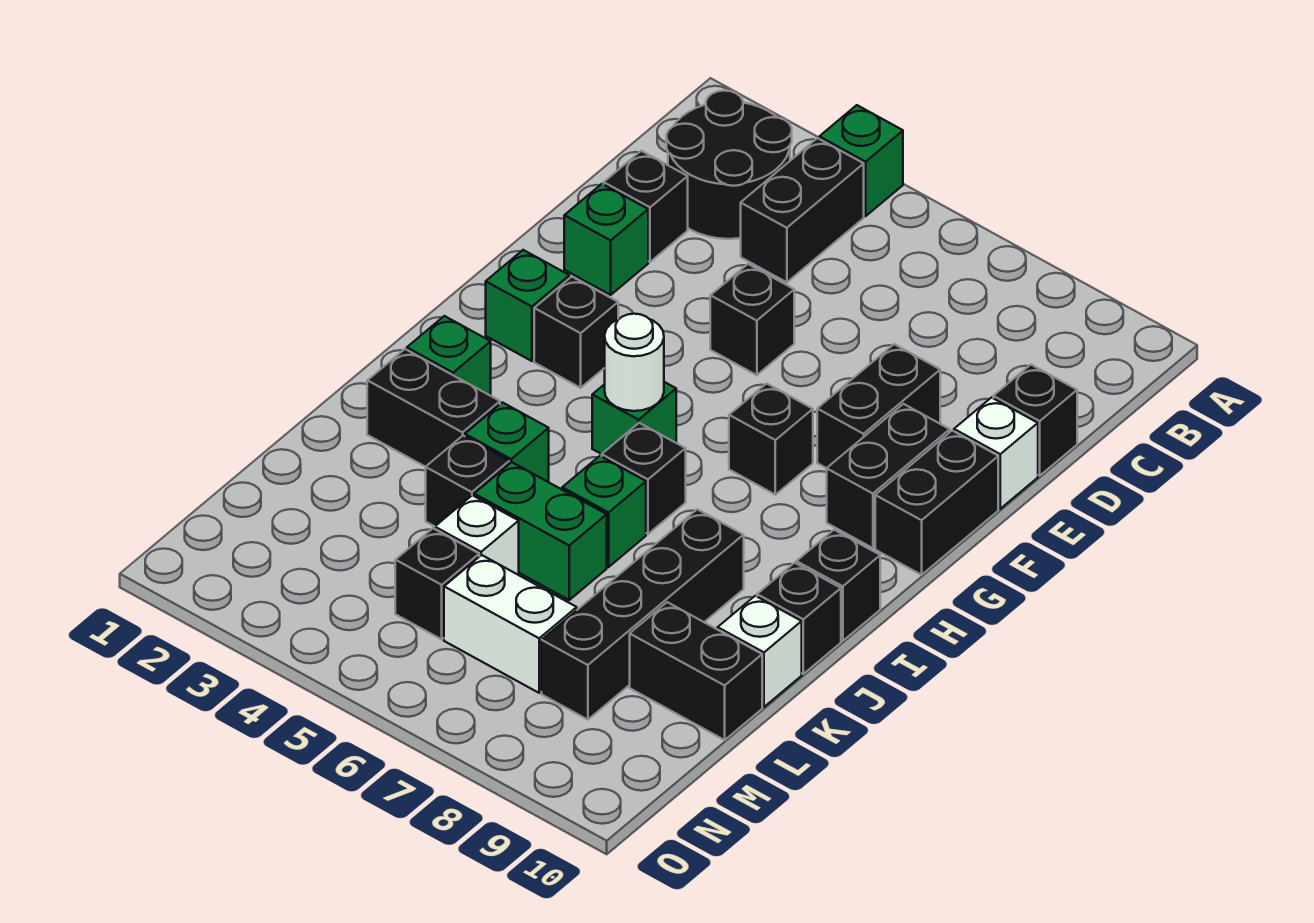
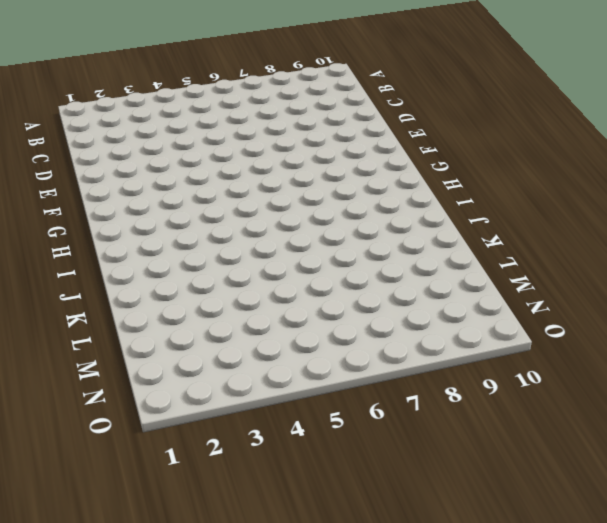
none -> green 1x1 brick [819,105,903,216]
none -> black 2x2 round brick [666,91,792,239]
none -> black 1x2 brick [741,138,864,282]
none -> black 1x1 brick [604,151,688,262]

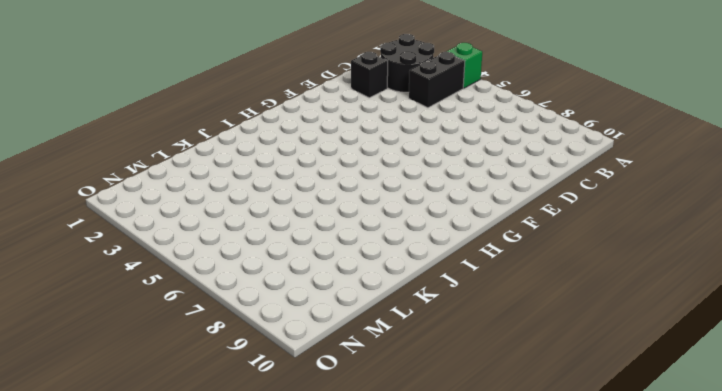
none -> black 1x1 brick [993,365,1077,476]
none -> green 1x1 brick [564,184,648,295]
none -> black 1x1 brick [710,264,794,375]
none -> black 1x2 brick [817,344,940,468]

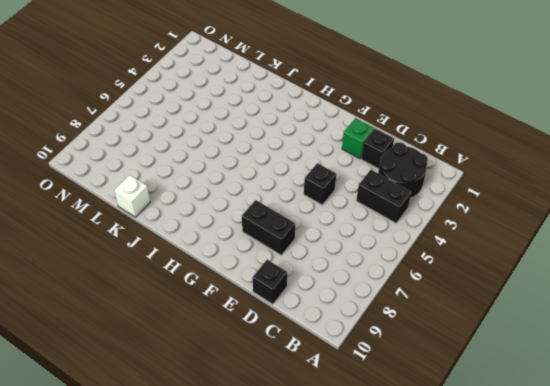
none -> green 1x1 brick [819,105,903,216]
none -> white 1x1 brick [954,398,1038,509]
none -> black 1x2 brick [827,404,950,548]
none -> black 1x2 brick [875,431,998,575]

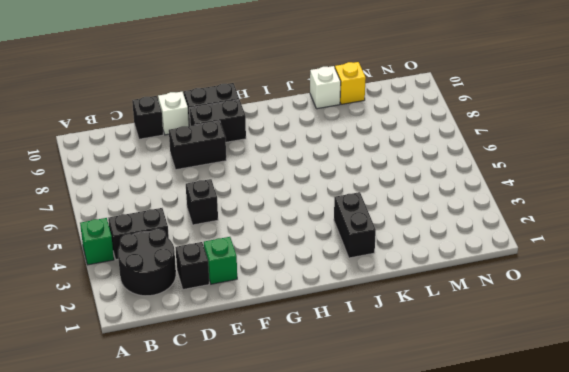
yellow 1x1 brick [335,62,366,104] -> black 1x2 brick [630,602,762,740]
none -> green 1x1 brick [486,250,569,361]
none -> black 1x1 brick [534,277,618,388]
none -> black 1x1 brick [729,383,813,495]
none -> green 1x1 brick [592,382,676,454]

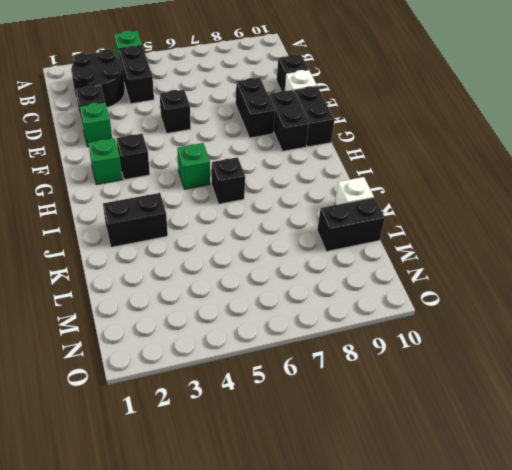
none -> black 1x1 brick [729,383,813,495]
none -> green 1x1 brick [407,316,491,396]
none -> black 1x1 brick [796,530,880,641]
none -> green 1x1 brick [465,403,549,482]

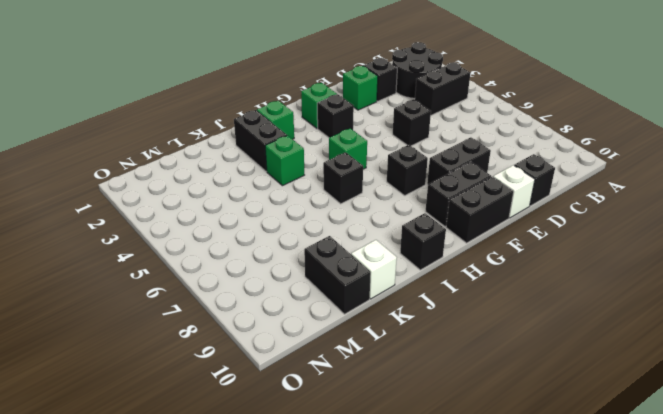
none -> green 1x1 brick [819,105,903,216]
none -> green 1x1 brick [562,456,646,567]
none -> black 1x4 brick [542,509,744,720]
none -> black 1x1 brick [757,563,841,674]

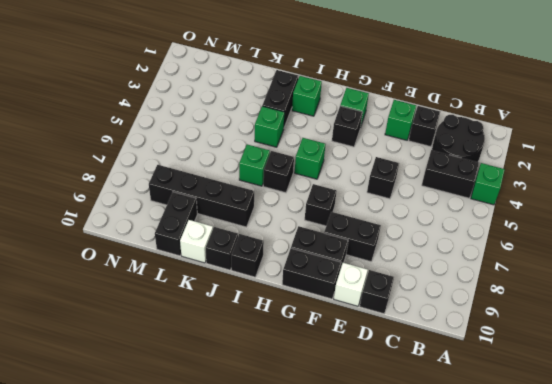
none -> black 1x1 brick [426,436,509,526]
none -> green 1x2 brick [474,462,607,600]
none -> white 1x1 brick [435,495,519,575]
none -> black 1x1 brick [395,528,479,639]

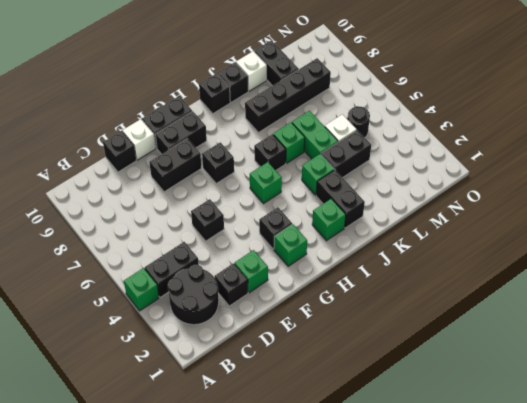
black 1x2 brick [321,130,371,178] -> black 1x1 brick [426,436,509,526]
black 1x1 round brick [347,106,370,137] -> black 1x1 brick [395,528,479,639]
none -> white 1x2 brick [444,555,577,693]
none -> white 1x1 round brick [605,314,664,411]

